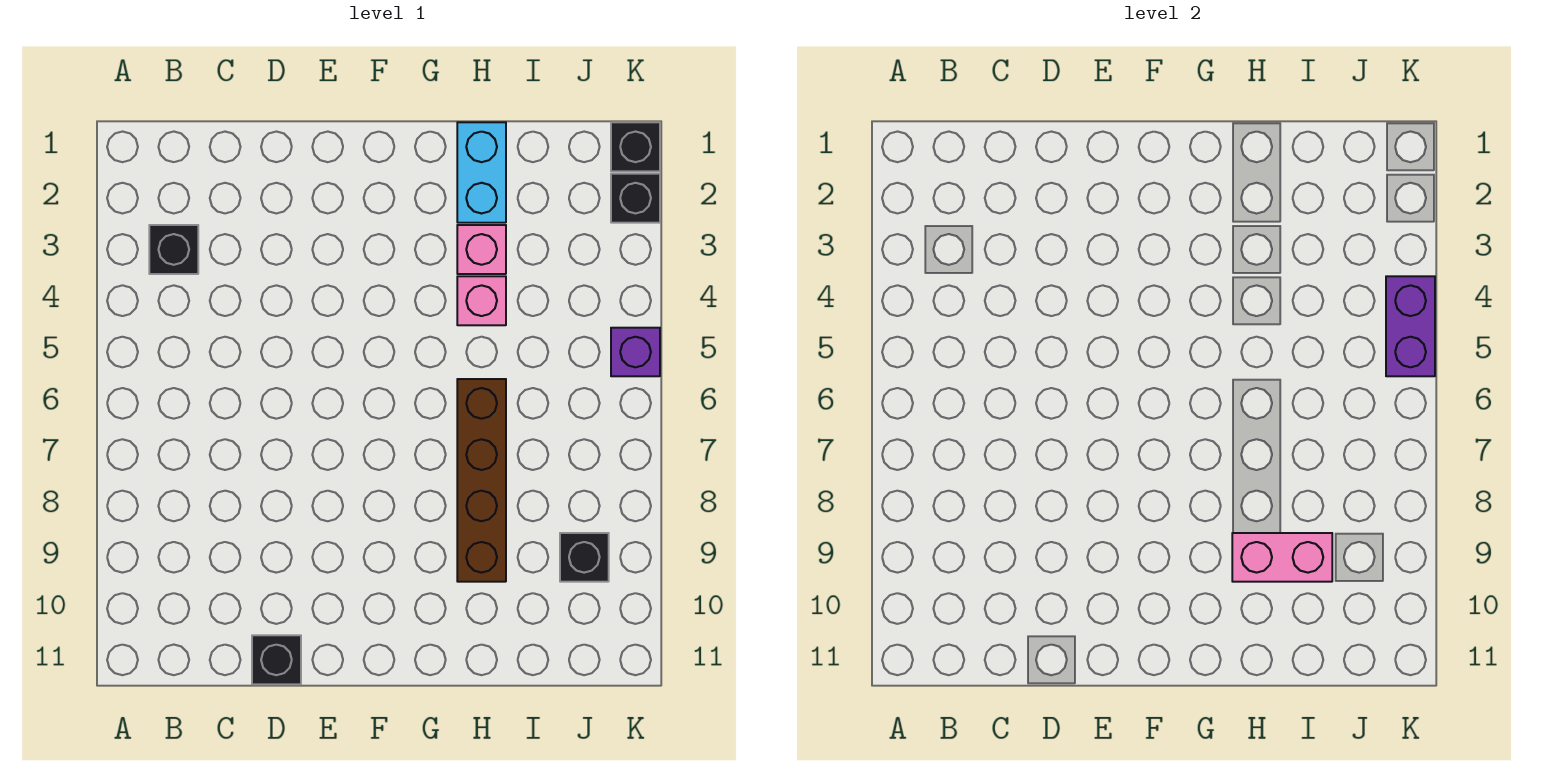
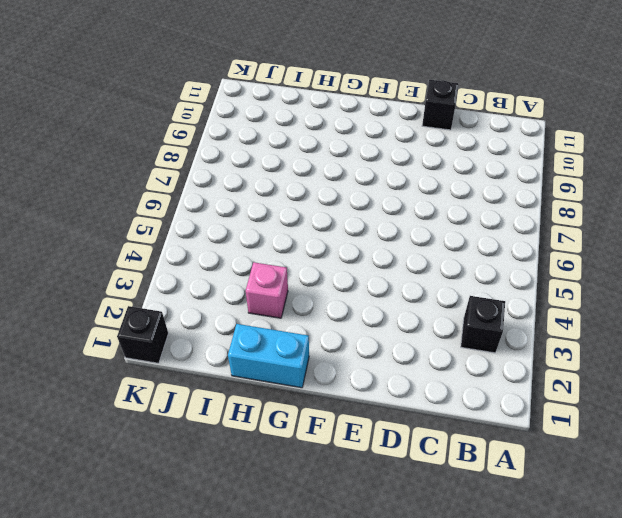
cyan 1x2 brick [228,324,309,388] -> cyan 1x2 brick turned to [457,122,506,223]
none -> pink 1x1 brick [457,276,506,325]
none -> brown 1x4 brick [457,379,506,582]
none -> black 1x1 brick [560,533,609,582]

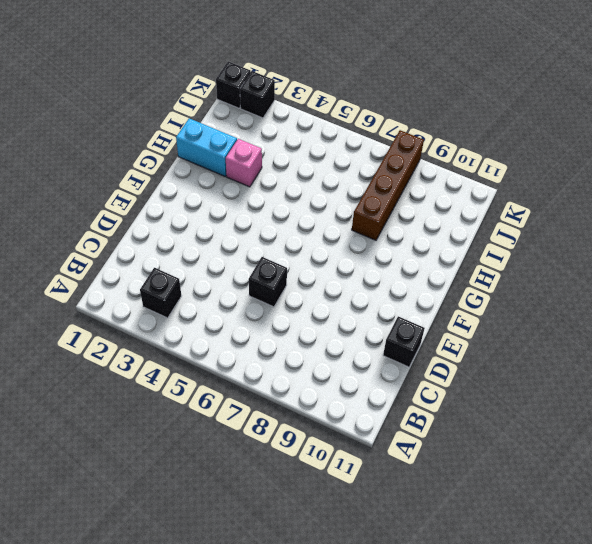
black 1x1 brick [249,257,287,307] -> black 1x1 brick moved to [560,533,609,582]
brown 1x4 brick [352,130,424,240] -> brown 1x4 brick turned to [457,379,506,582]
none -> pink 1x1 brick [457,276,506,325]
none -> purple 1x1 brick [611,328,660,376]
none -> pink 1x2 brick [1232,533,1332,582]

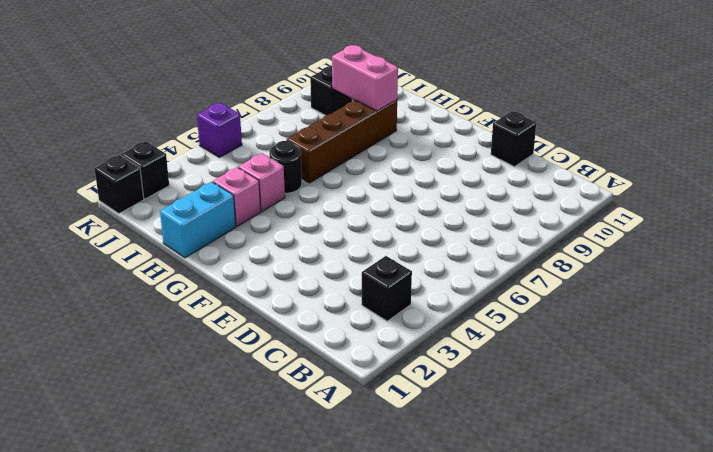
black 1x1 round brick [269,141,302,193] -> none
none -> purple 1x2 brick [1386,276,1435,376]

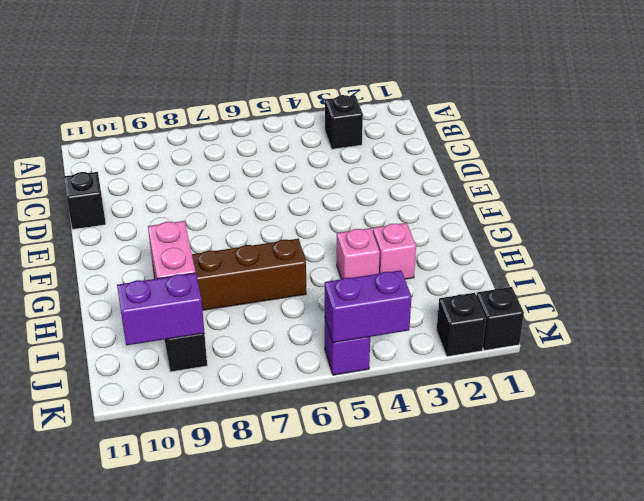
purple 1x2 brick [117,273,204,345] -> none
none -> cyan 1x2 brick [457,122,506,223]

